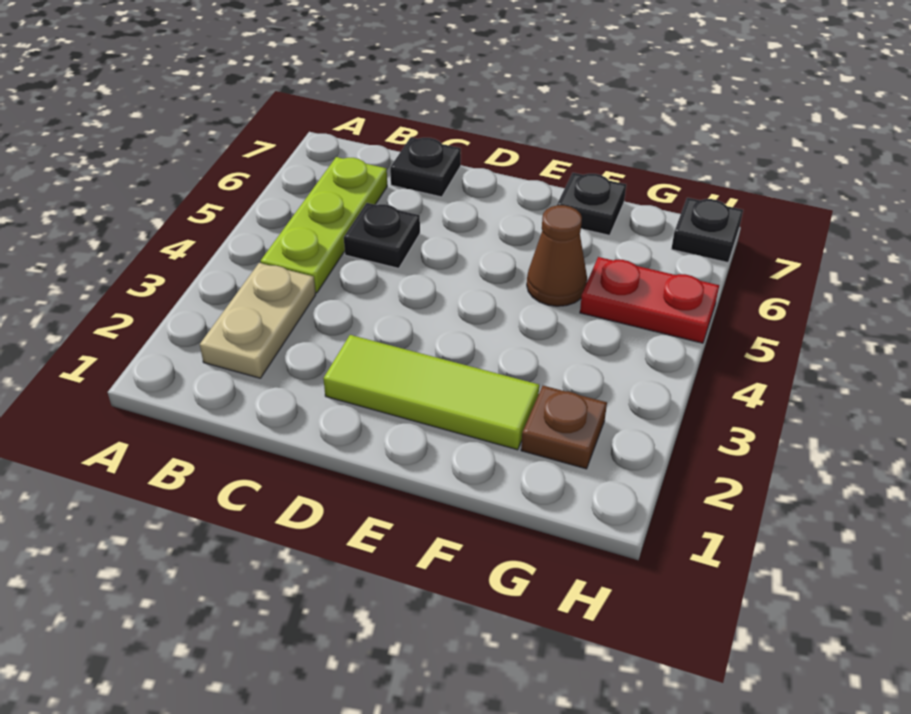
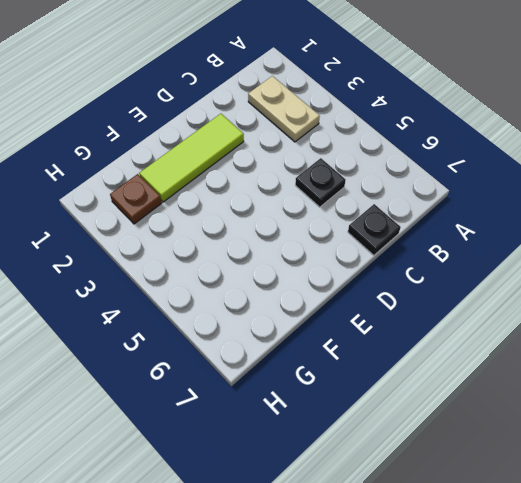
none -> lime 1x3 plate [260,157,387,293]
none -> brown 1x1 cone [527,205,587,306]

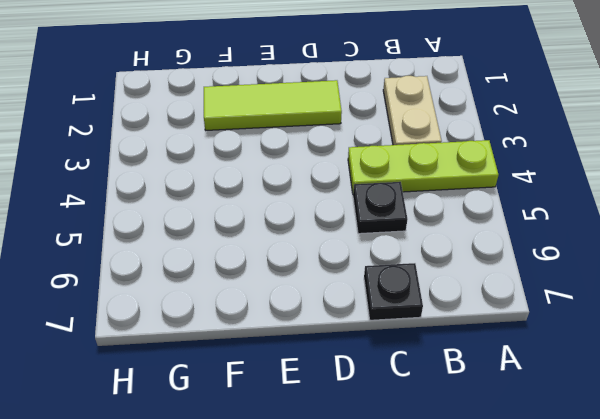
lime 1x3 plate [348,140,498,193] -> lime 1x3 plate turned to [260,157,387,293]
none -> brown 1x1 cone [527,205,587,306]
none -> black 1x1 plate [557,173,626,235]

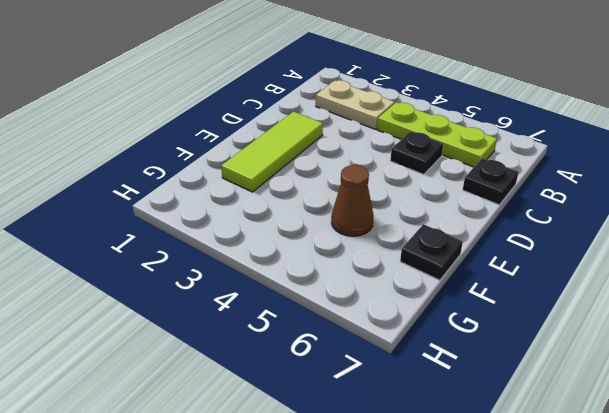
none -> brown 1x1 plate [521,386,607,469]
none -> red 1x2 plate [580,257,719,343]

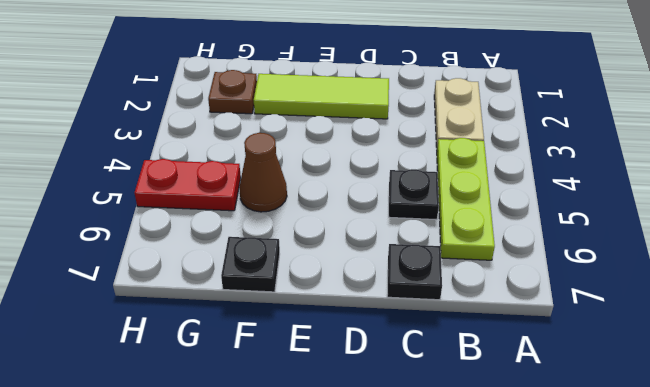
none -> black 1x1 plate [671,198,743,262]

